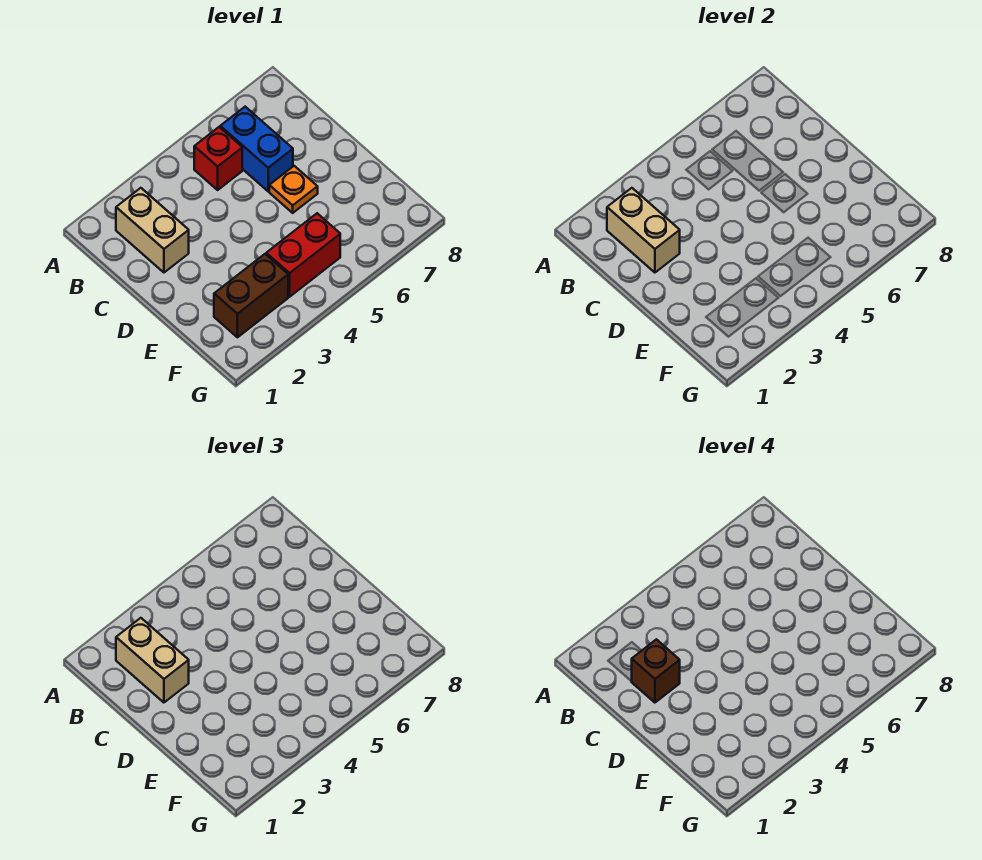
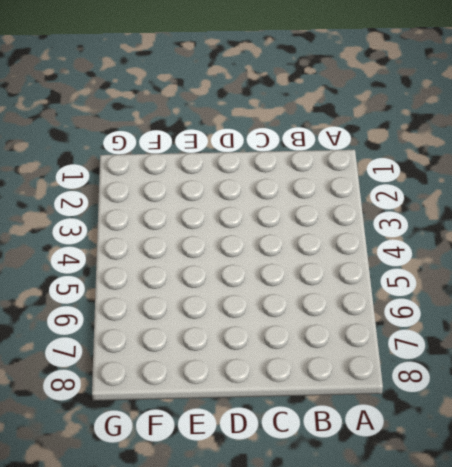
none -> tan 1x2 brick [116,188,189,273]
none -> red 1x1 brick [194,127,242,190]

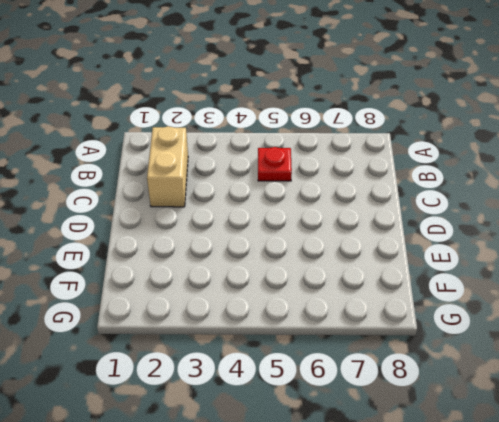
red 1x1 plate [258,147,292,181] -> red 1x1 brick [194,127,242,190]
none -> blue 1x2 brick [220,107,293,191]
none -> orange 1x1 plate [269,166,318,213]

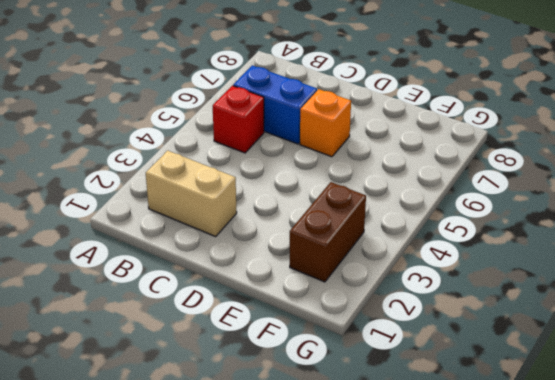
orange 1x1 brick [300,89,351,157] -> orange 1x1 plate [269,166,318,213]
none -> red 1x2 brick [266,213,340,297]
none -> tan 1x2 brick [607,188,680,273]

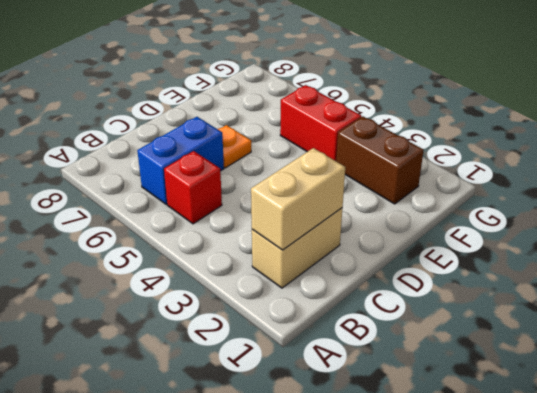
none -> tan 1x2 brick [116,618,189,703]
none -> brown 1x1 brick [631,639,680,703]

